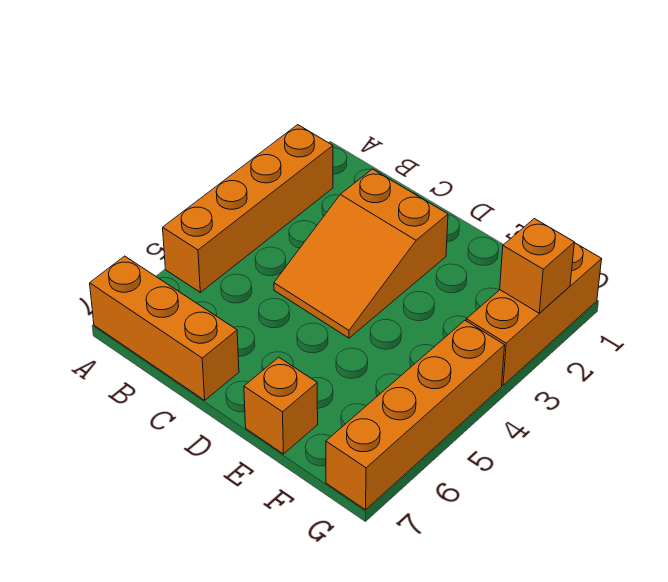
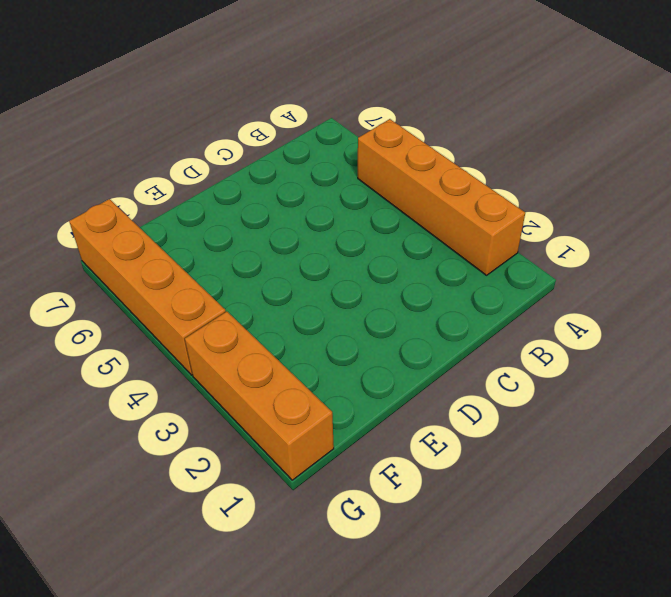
none -> orange 1x3 brick [90,256,239,400]
none -> orange 2x3 slope [274,169,448,338]

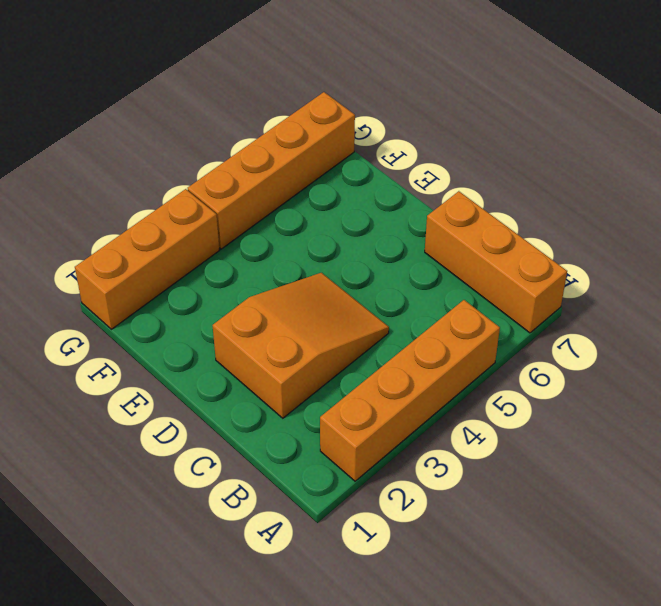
none -> orange 1x1 brick [244,357,318,454]
none -> orange 1x1 brick [500,219,574,313]

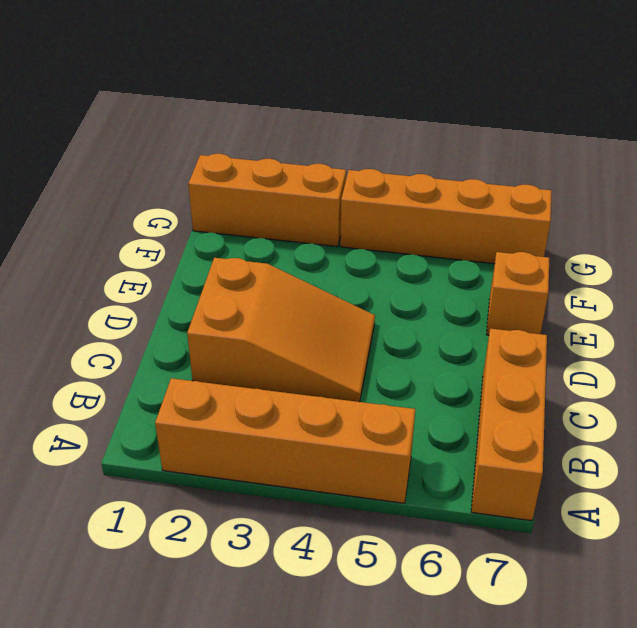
none -> orange 1x1 brick [500,219,574,313]

